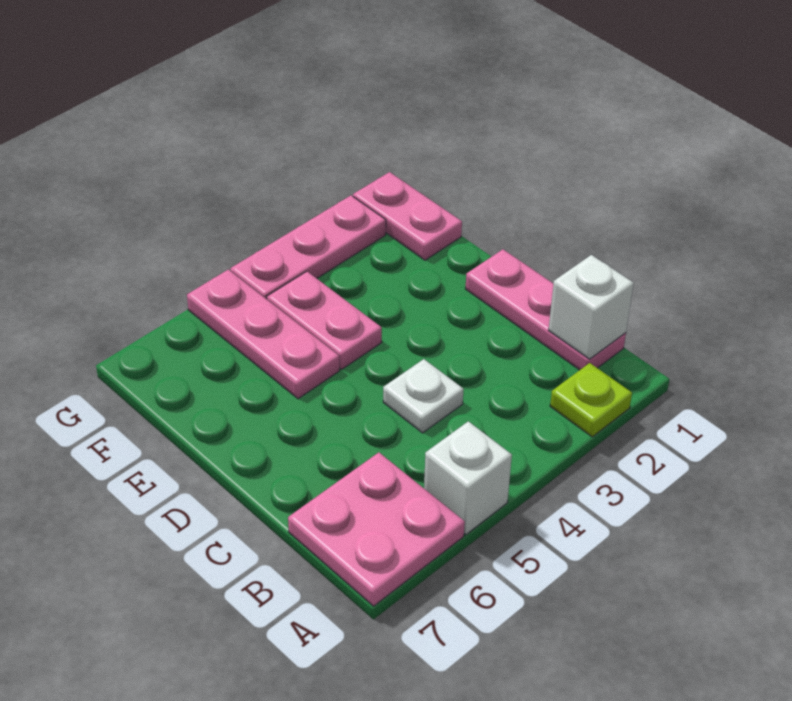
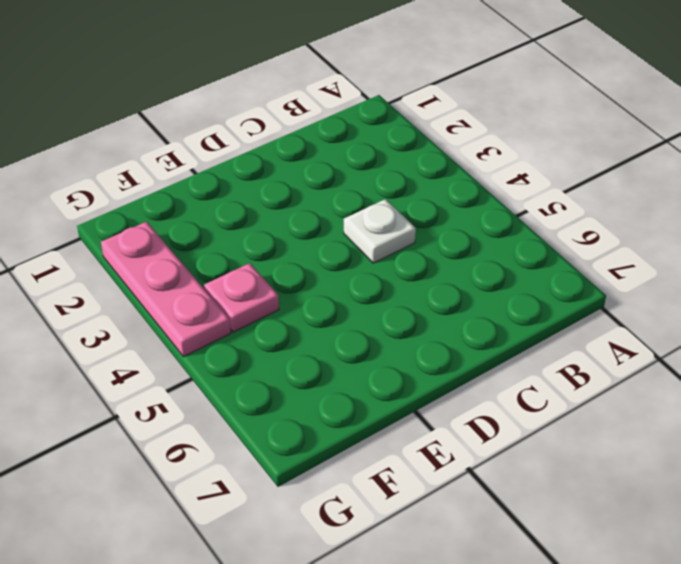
pink 1x1 plate [204,263,279,332] -> pink 1x2 plate [267,271,382,370]
none -> lime 1x1 plate [550,363,632,437]
none -> white 1x1 brick [424,421,512,535]

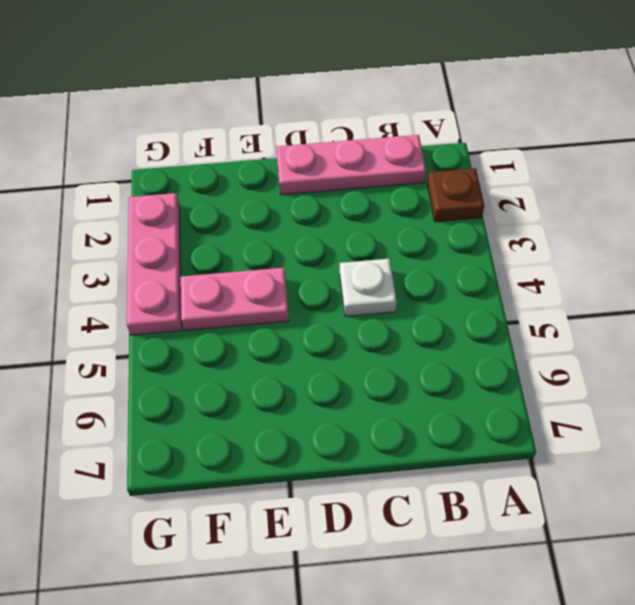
brown 1x1 plate [427,168,484,222] -> lime 1x1 plate [550,363,632,437]
none -> white 1x1 brick [424,421,512,535]
none -> pink 2x2 plate [288,452,465,606]

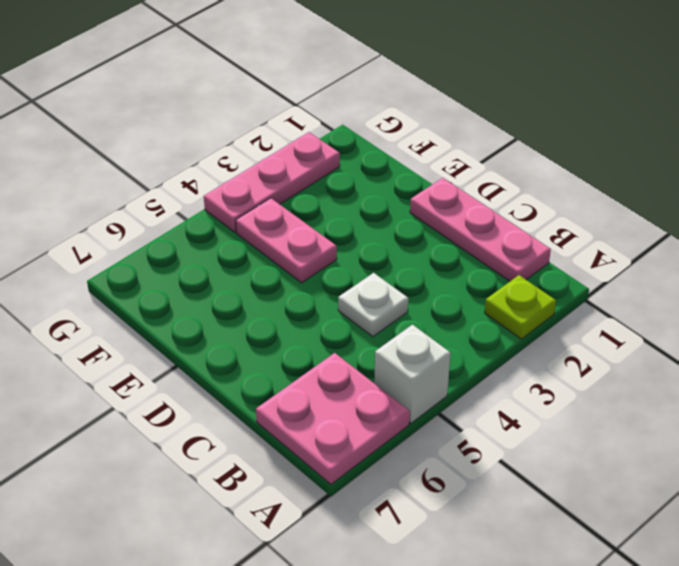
none -> pink 1x3 plate [187,270,339,399]
none -> pink 1x2 plate [353,172,462,260]

